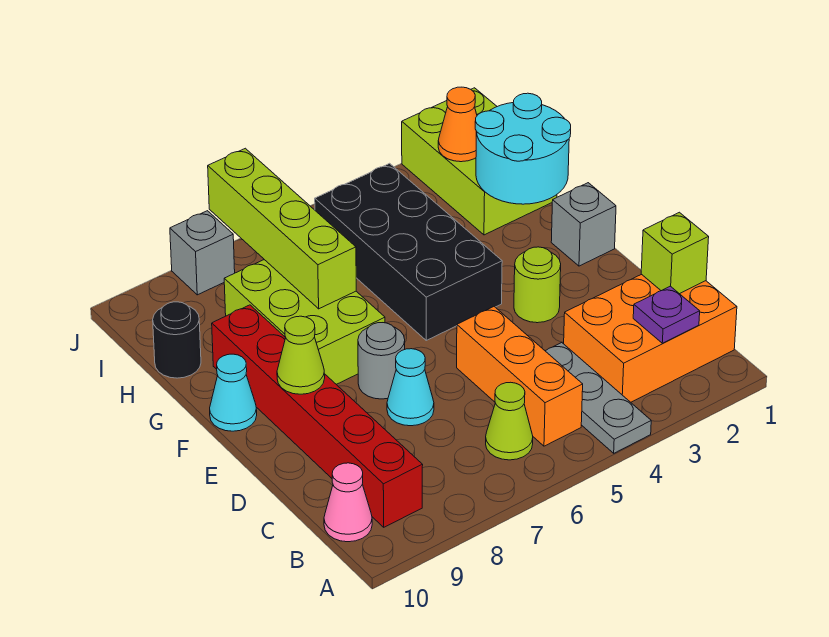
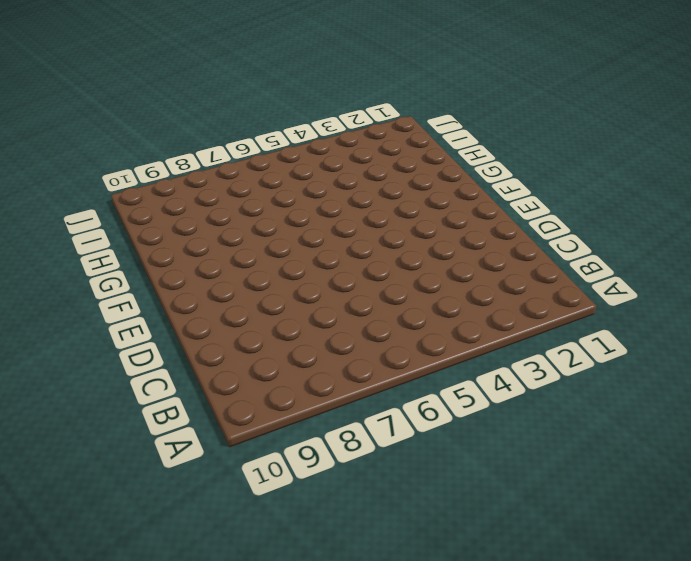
none -> grey 1x3 plate [546,343,651,453]
none -> orange 2x3 brick [564,274,737,402]
none -> orange 1x3 brick [457,307,583,446]

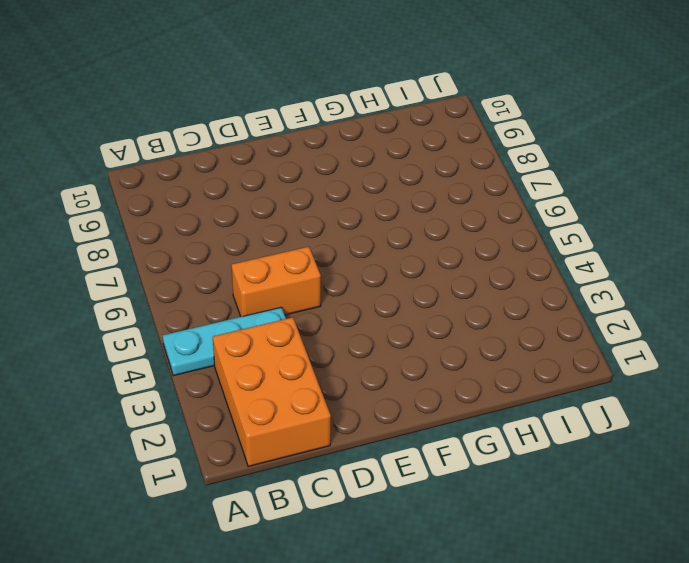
cyan 1x3 plate [163,307,286,376] -> grey 1x3 plate [546,343,651,453]
orange 1x2 brick [232,247,321,317] -> orange 1x3 brick [457,307,583,446]
none -> lime 1x1 cone [486,382,533,460]
none -> red 1x6 brick [212,305,423,527]
none -> pink 1x1 cone [324,463,372,542]

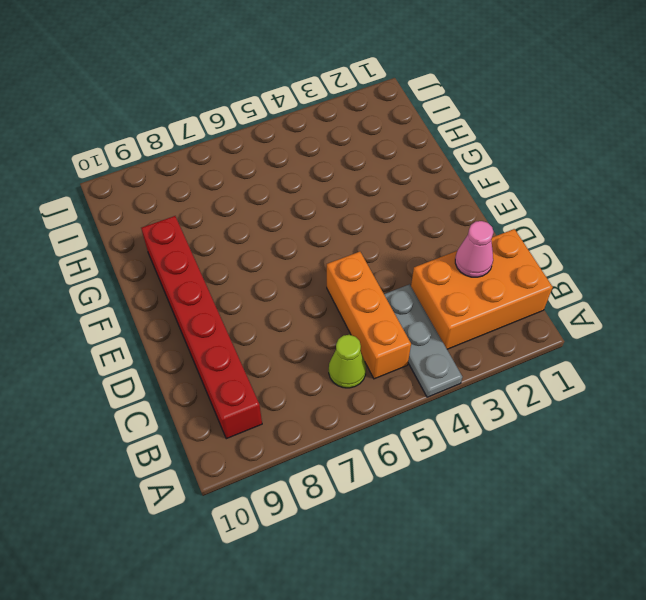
pink 1x1 cone [455,221,493,277] -> pink 1x1 cone moved to [324,463,372,542]
none -> cyan 1x1 cone [387,349,434,426]
none -> lime 1x1 round brick [514,247,561,323]
none -> grey 1x1 round brick [358,323,405,399]

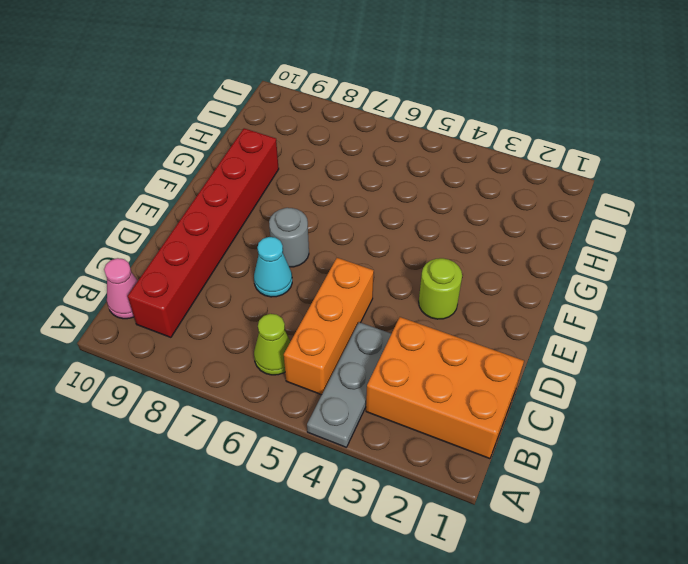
none -> grey 1x1 brick [551,183,616,266]
none -> black 2x4 brick [315,163,502,340]
none -> lime 2x3 brick [224,260,385,384]

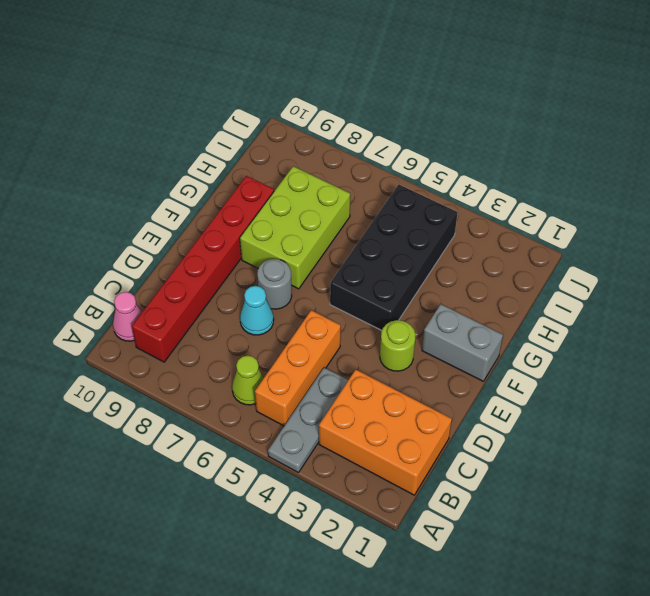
grey 1x2 brick [422,304,503,381] -> grey 1x1 brick [551,183,616,266]
none -> cyan 1x1 cone [210,354,257,431]
none -> lime 2x3 brick [402,88,557,235]
none -> black 1x1 round brick [153,302,201,378]

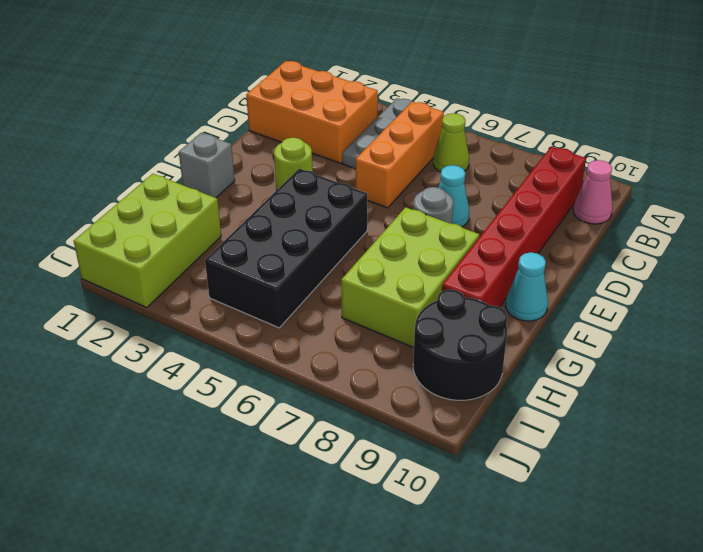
black 2x2 round brick [413,289,508,400] -> black 1x1 round brick [153,302,201,378]
none -> grey 1x1 brick [170,211,235,295]
none -> purple 1x1 plate [633,286,700,343]
none -> lime 1x1 brick [641,212,709,294]

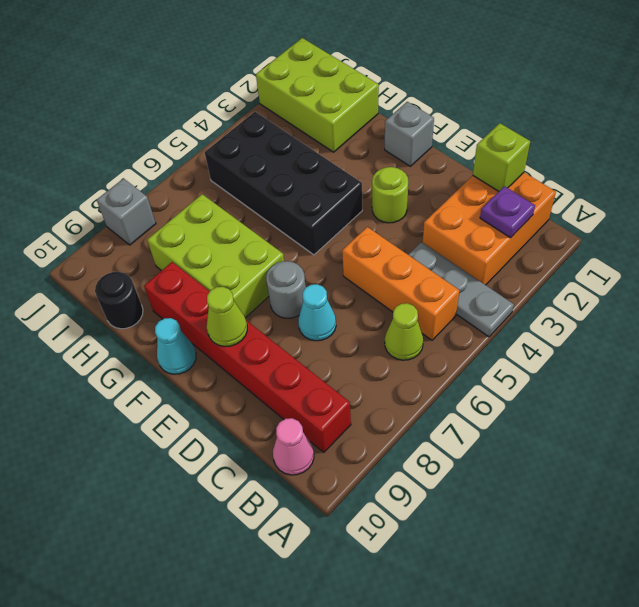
none -> cyan 2x2 round brick [475,93,571,204]
none -> lime 1x4 brick [208,148,356,309]
none -> orange 1x1 cone [438,87,477,162]

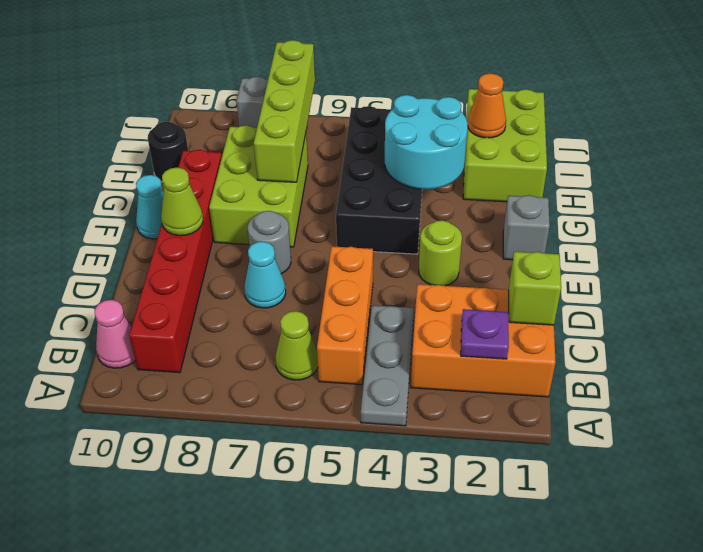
cyan 2x2 round brick [385,95,468,189] -> cyan 2x2 round brick moved to [475,93,571,204]

